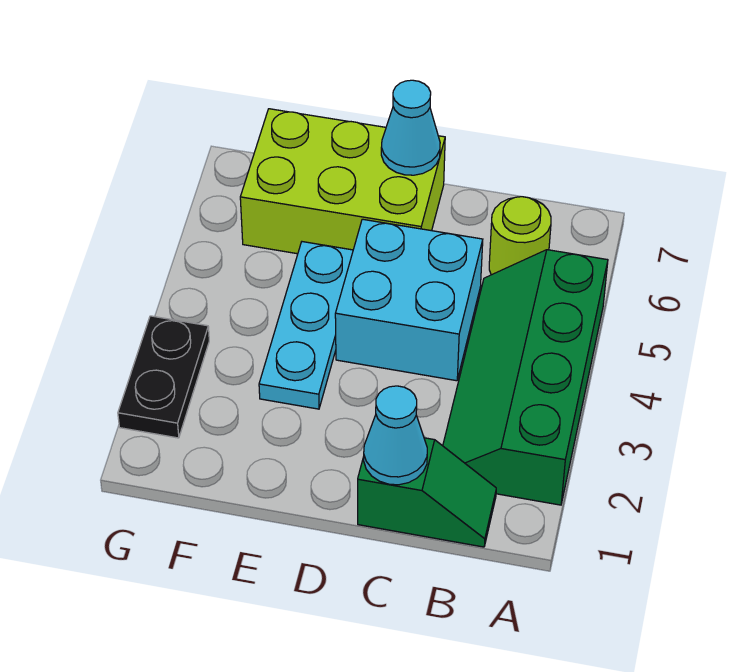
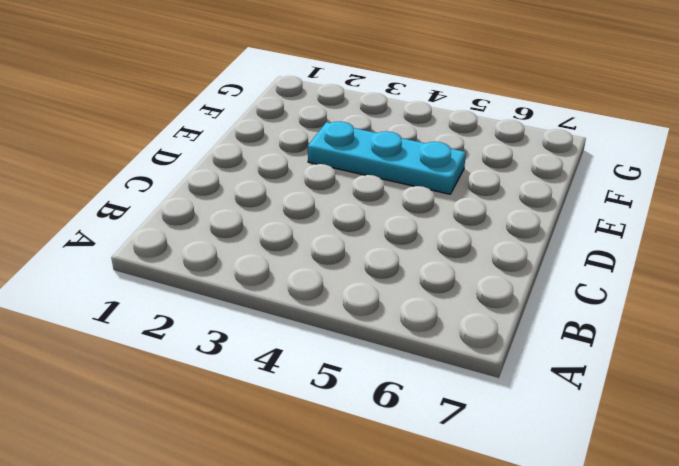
none -> green 2x4 slope [443,250,608,505]
none -> green 1x2 slope [358,438,496,547]

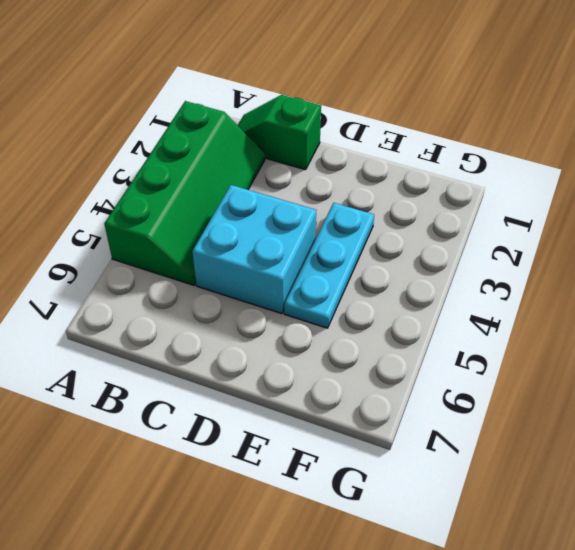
none -> lime 1x1 round brick [489,197,551,275]
none -> lime 2x3 brick [240,109,445,254]

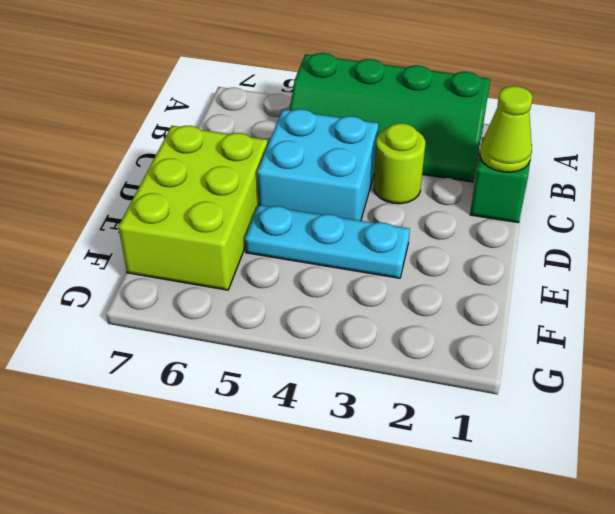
lime 1x1 cone [480,86,533,172] -> cyan 1x1 cone [364,386,427,485]
lime 1x1 round brick [374,123,425,204] -> lime 1x1 round brick moved to [489,197,551,275]
none -> black 1x2 plate [118,316,209,438]
none -> cyan 1x1 cone [381,80,440,175]

